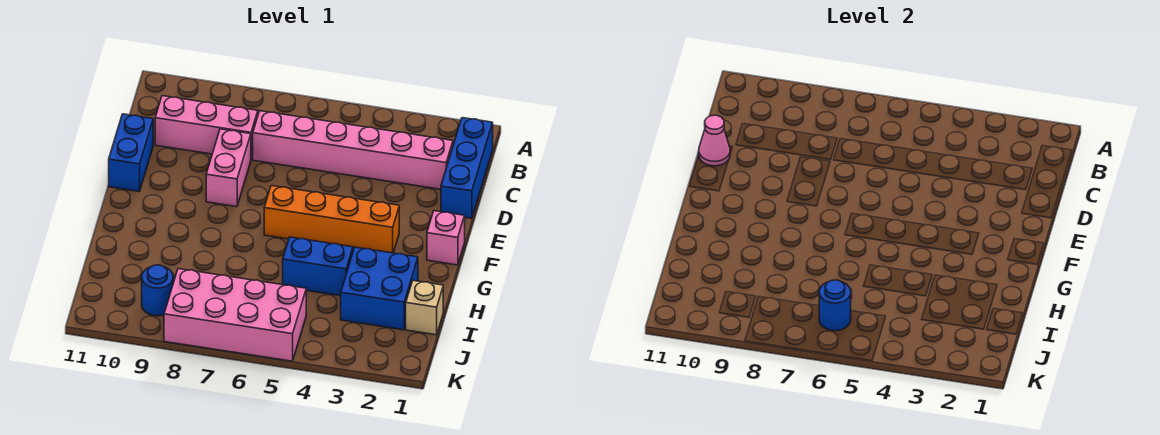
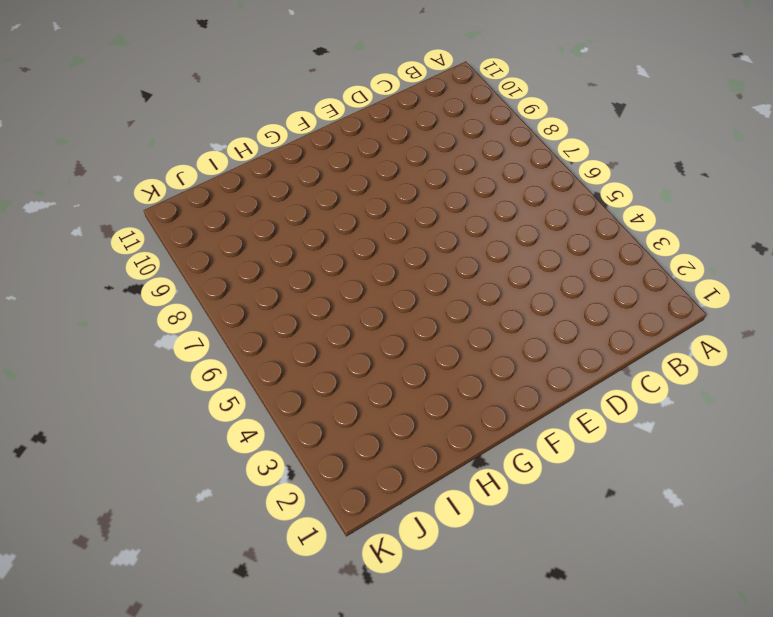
none -> blue 1x3 brick [441,118,493,219]
none -> pink 1x6 brick [253,111,453,189]
none -> pink 1x3 brick [155,96,258,159]

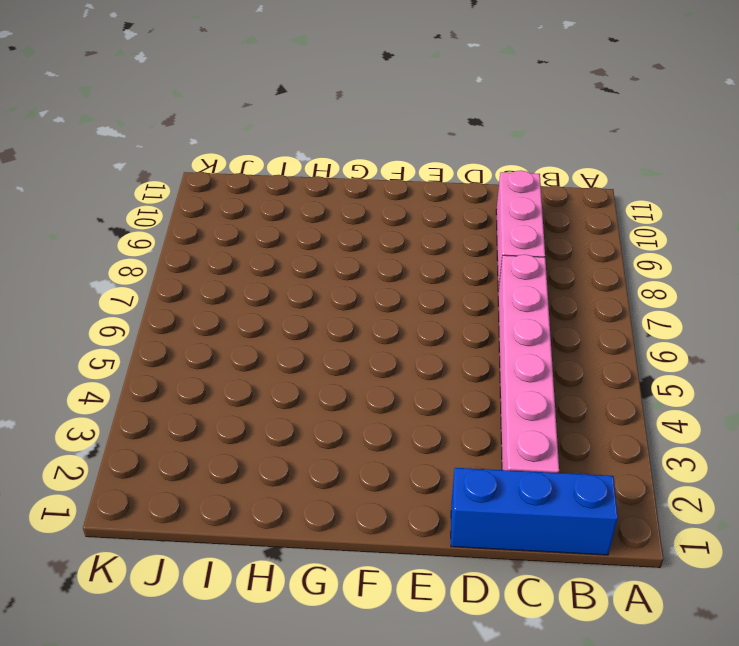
none -> pink 1x2 brick [206,129,251,207]
none -> blue 1x2 brick [109,114,153,191]
none -> pink 1x1 brick [427,211,465,265]

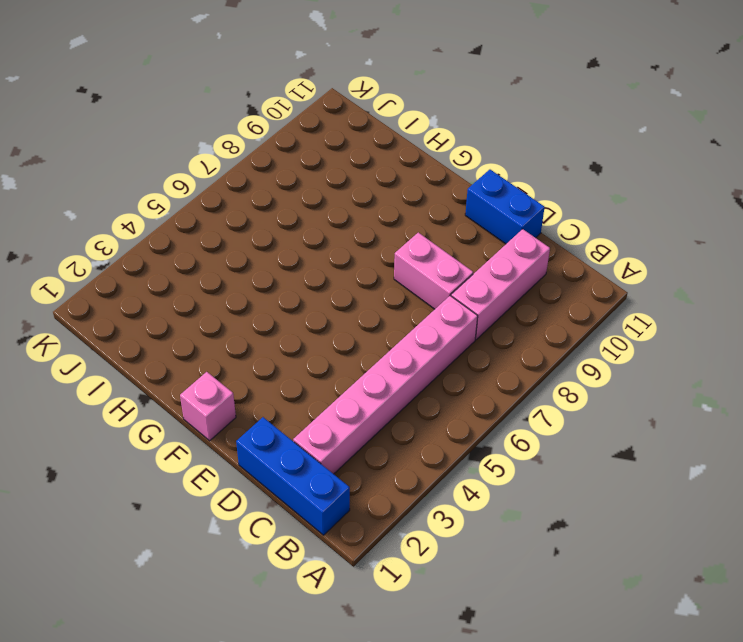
none -> orange 1x4 brick [264,186,399,253]
none -> blue 2x2 brick [341,247,418,330]
none -> blue 1x2 brick [283,237,353,296]

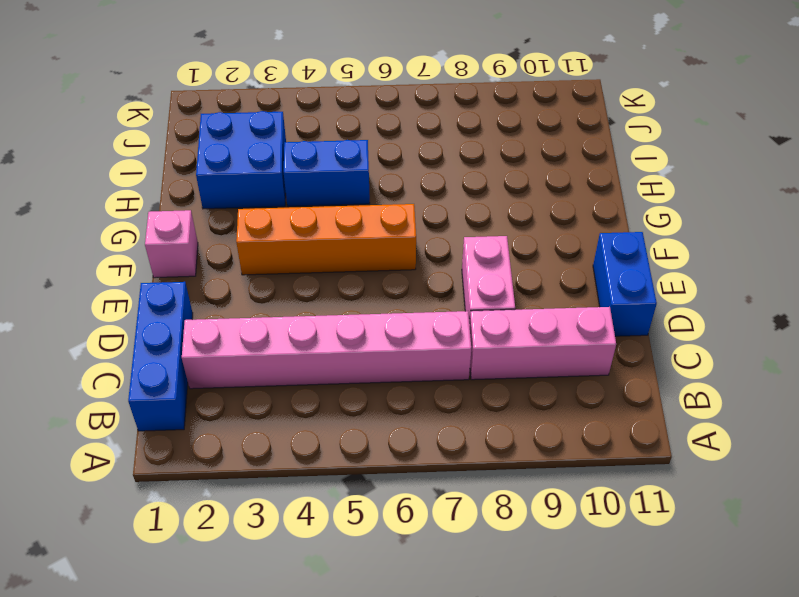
none -> tan 1x1 brick [406,281,443,335]
none -> pink 2x4 brick [164,269,306,361]
none -> blue 1x1 round brick [142,265,173,316]

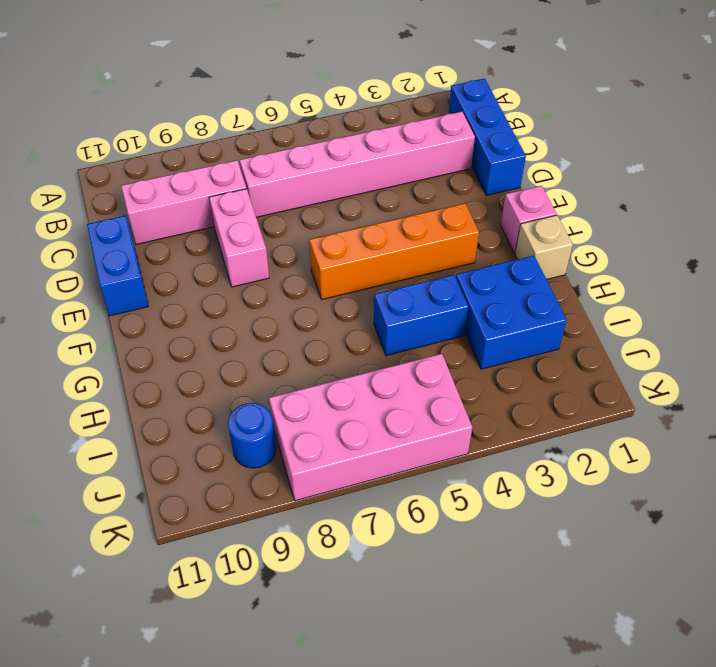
tan 1x1 brick [515,215,573,279] -> tan 1x1 brick moved to [406,281,443,335]
none -> pink 1x1 cone [699,115,730,166]
none -> blue 1x1 round brick [819,280,851,331]

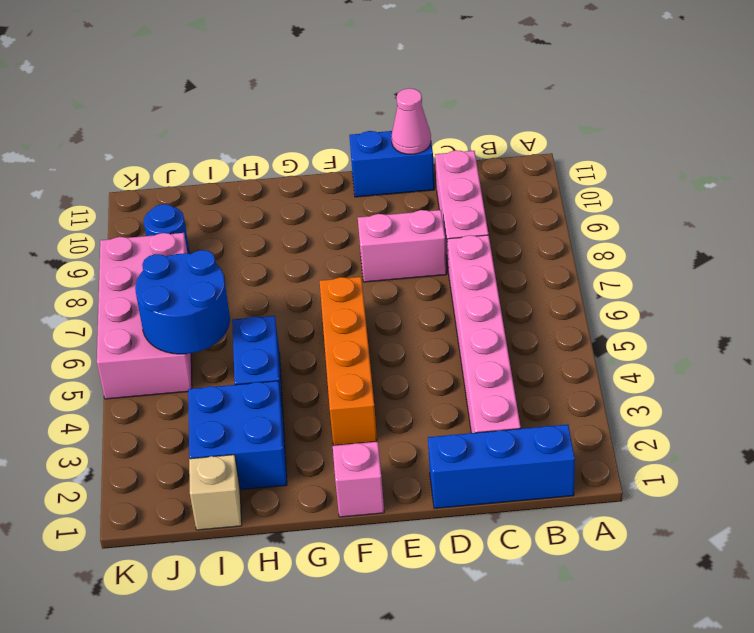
blue 2x2 round brick [135,250,230,354] -> blue 1x1 round brick [819,280,851,331]

